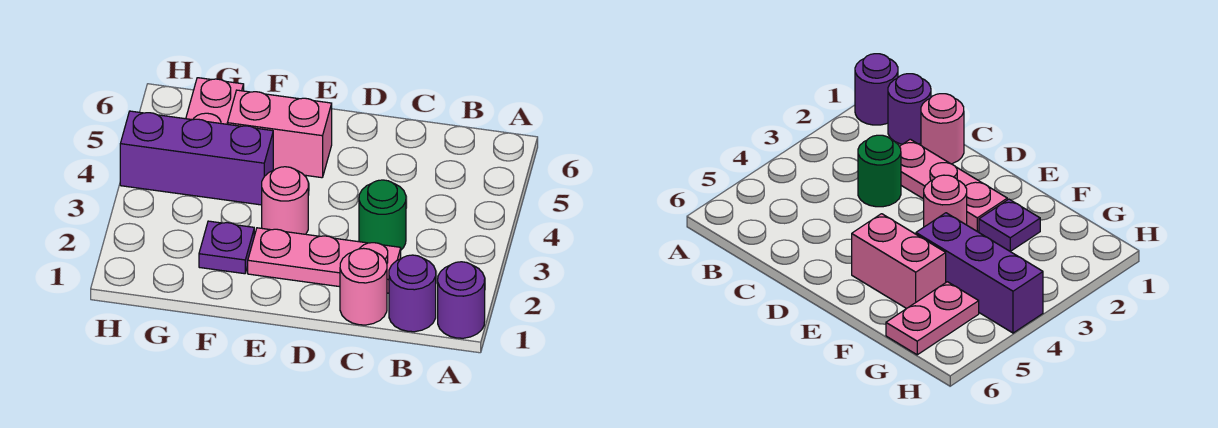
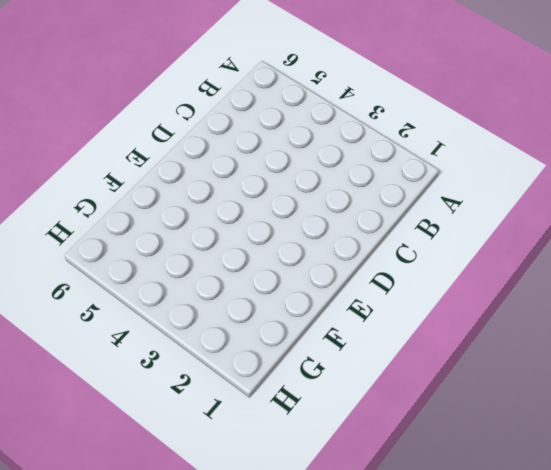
none -> purple 1x1 round brick [438,262,485,338]
none -> purple 1x1 round brick [389,255,436,332]

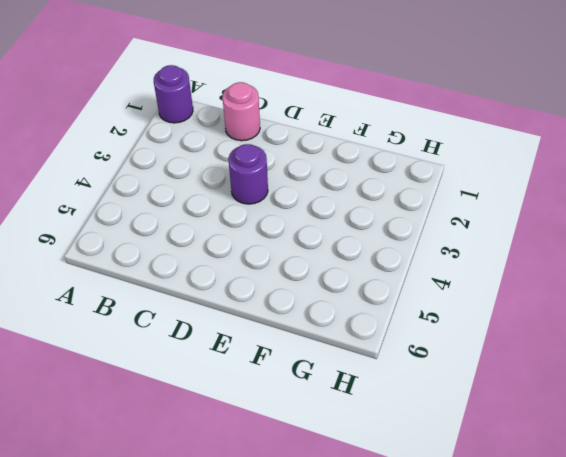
purple 1x1 round brick [228,144,268,204] -> purple 1x1 round brick moved to [389,255,436,332]
none -> pink 1x3 plate [248,228,401,293]
none -> green 1x1 round brick [359,180,406,250]

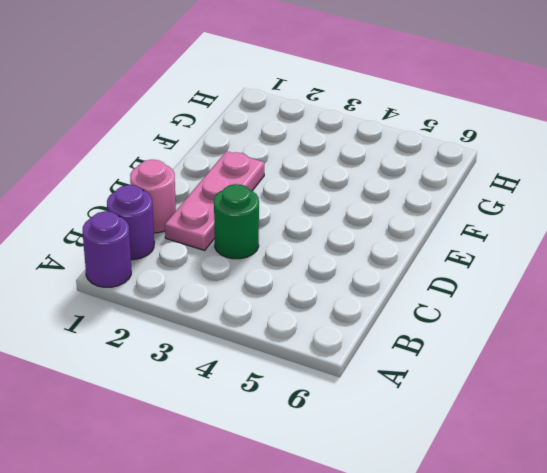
none -> pink 1x1 round brick [262,167,308,234]
none -> pink 1x2 brick [227,90,332,178]

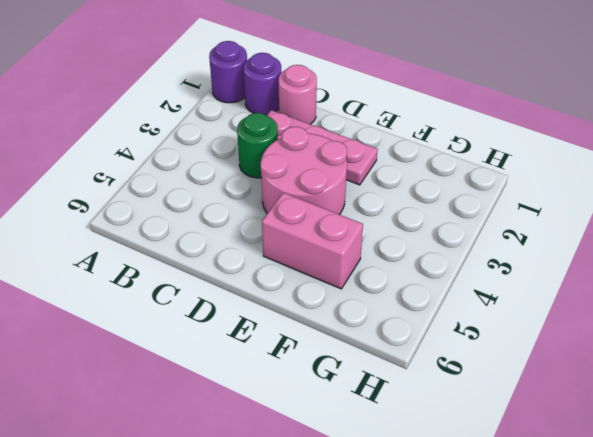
pink 2x2 round brick [261,127,347,215] -> pink 1x1 round brick [262,167,308,234]
none -> purple 1x1 plate [199,221,254,274]
none -> purple 1x3 brick [120,111,273,205]

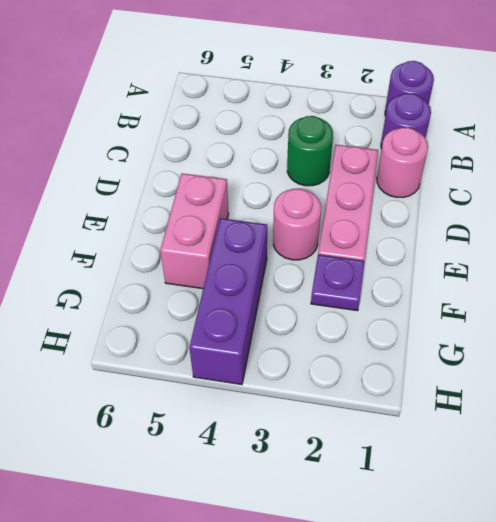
none -> pink 1x2 plate [186,78,244,124]

